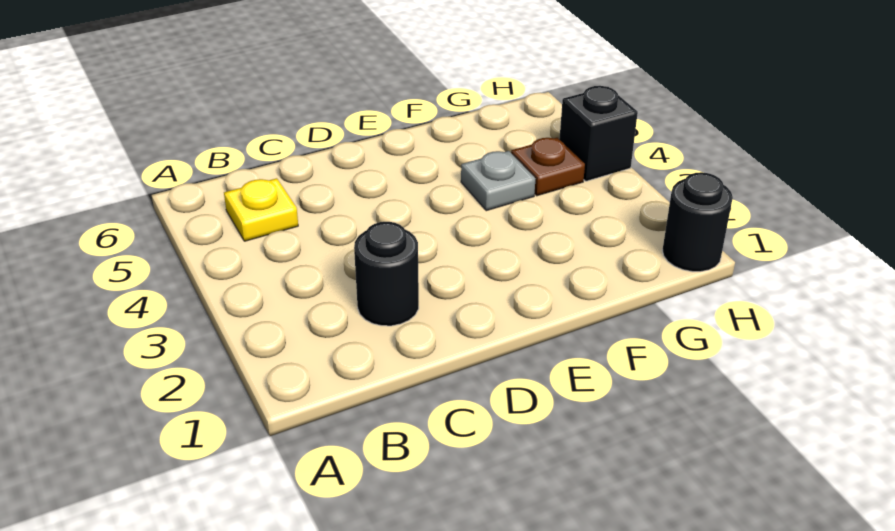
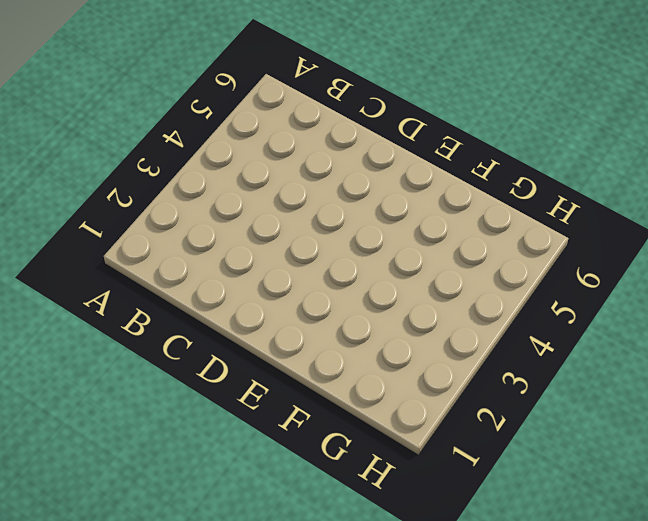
none -> yellow 1x1 plate [224,178,298,241]
none -> black 1x1 round brick [354,222,419,326]

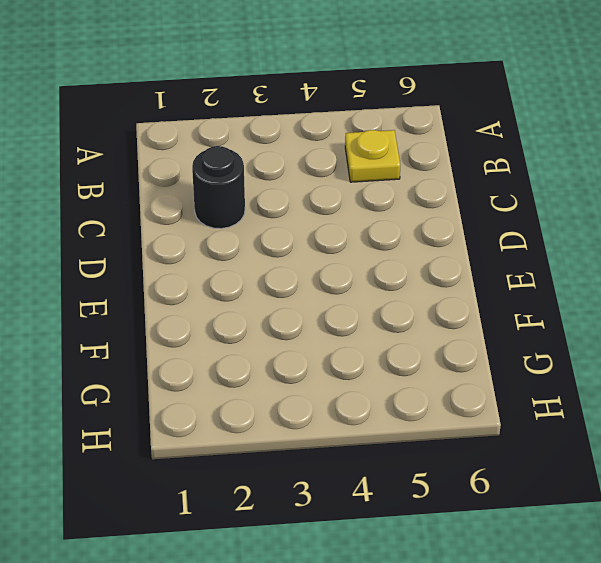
none -> grey 1x1 plate [461,151,536,211]
none -> brown 1x1 plate [511,138,585,196]

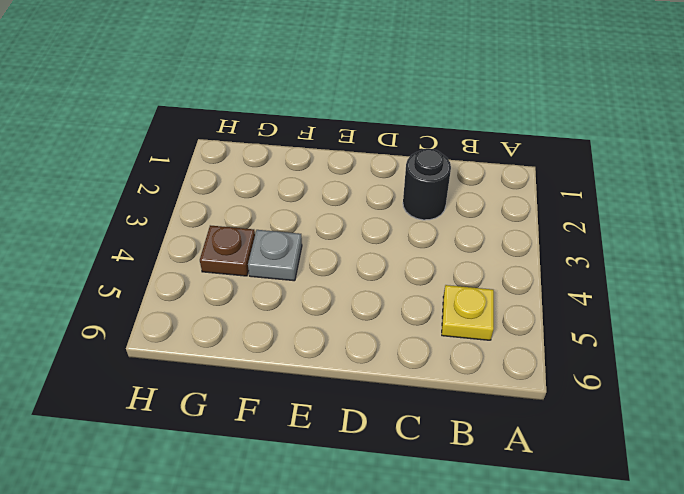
none -> black 1x1 round brick [662,172,733,272]
none -> black 1x1 brick [559,86,638,181]

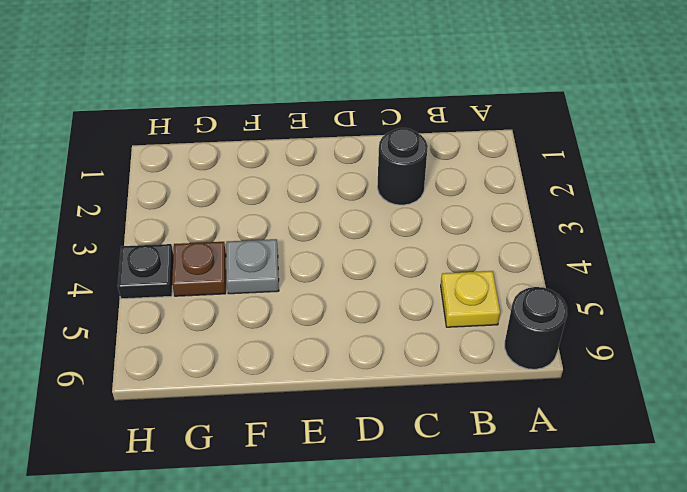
black 1x1 round brick [505,287,567,369] -> black 1x1 round brick moved to [662,172,733,272]
black 1x1 plate [118,244,173,299] -> black 1x1 brick [559,86,638,181]

